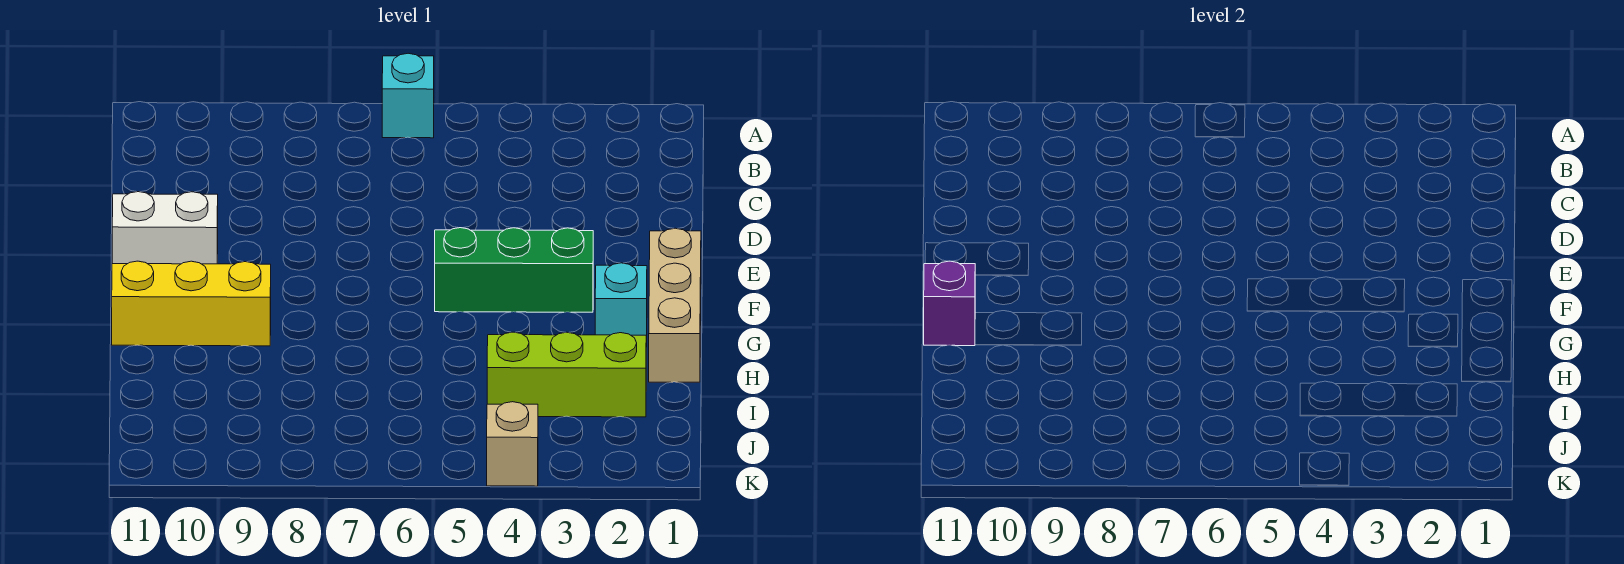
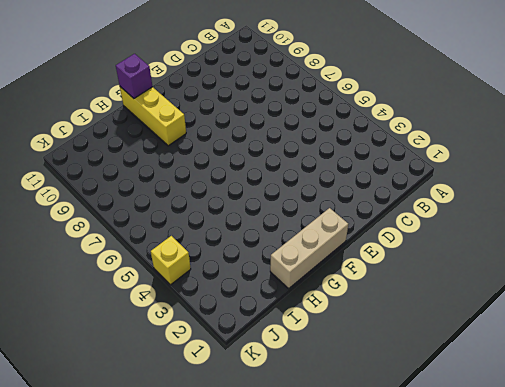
yellow 1x1 brick [151,236,191,285] -> tan 1x1 brick [487,402,538,486]
none -> cyan 1x1 brick [382,53,434,138]
none -> white 1x2 brick [112,192,218,264]

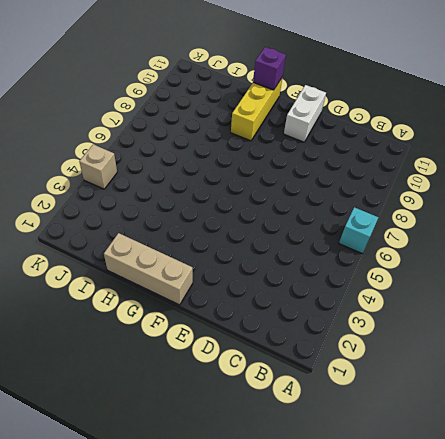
none -> green 1x3 brick [435,228,593,312]
none -> cyan 1x1 brick [595,263,647,347]

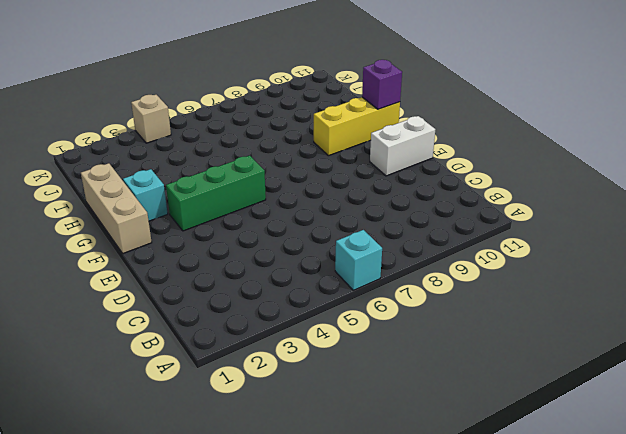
none -> lime 1x3 brick [487,332,646,417]

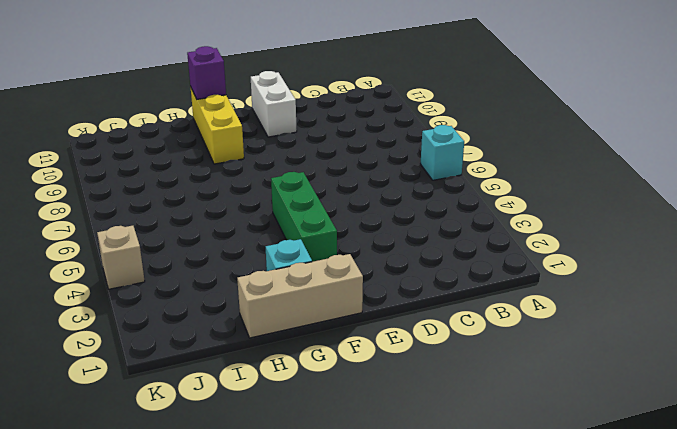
none -> lime 1x3 brick [487,332,646,417]

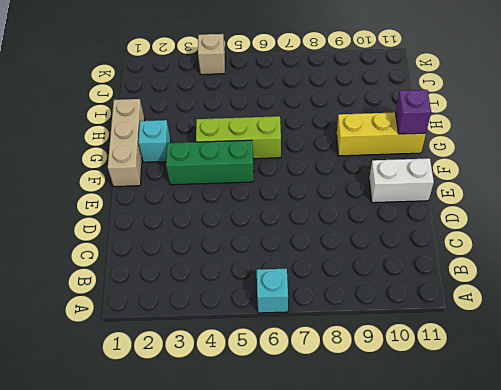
lime 1x3 brick [196,116,281,159] -> lime 1x3 brick moved to [487,332,646,417]

